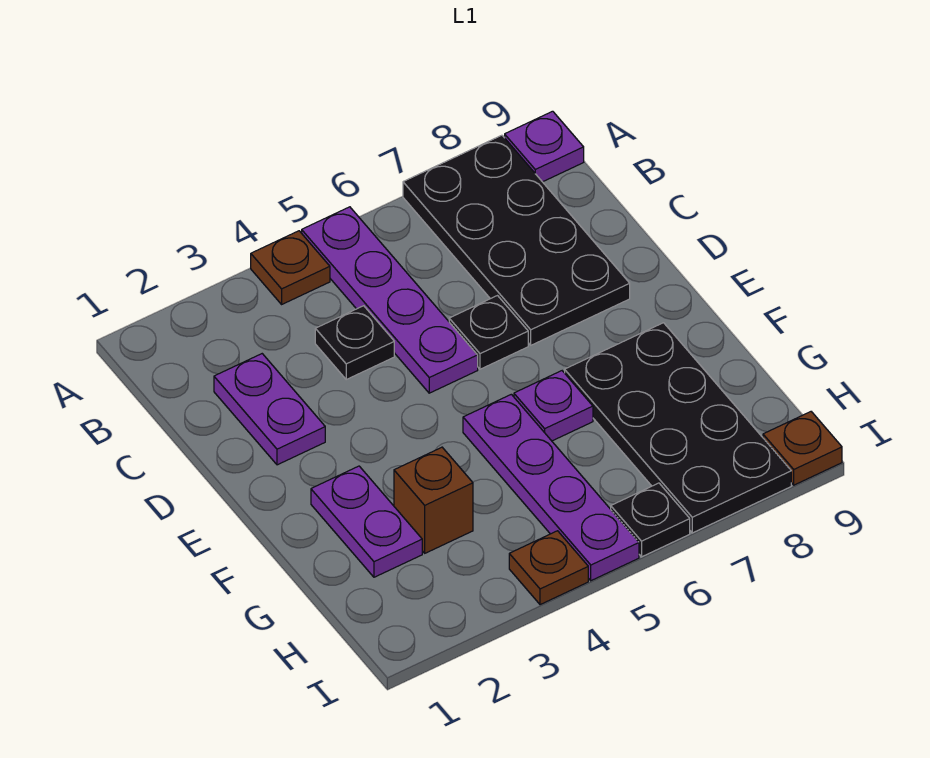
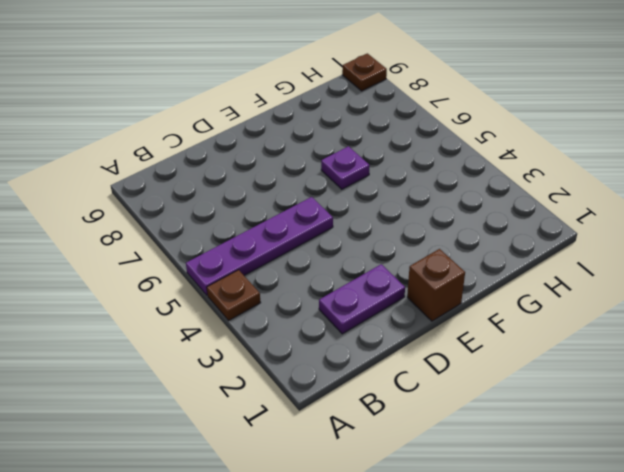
brown 1x1 brick [407,249,465,321] -> brown 1x1 brick moved to [394,447,473,553]
none -> black 2x4 plate [403,135,630,345]
none -> purple 1x1 plate [505,111,584,182]
none -> black 1x1 plate [315,306,394,379]

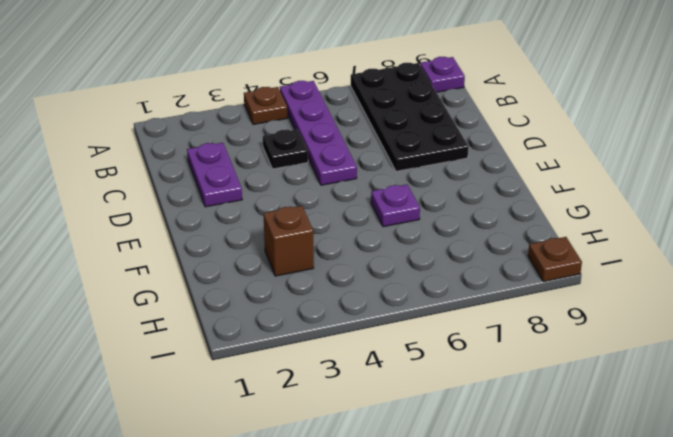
none -> black 1x1 plate [449,296,528,369]
none -> purple 1x2 plate [311,466,422,577]
none -> purple 1x4 plate [463,394,639,581]

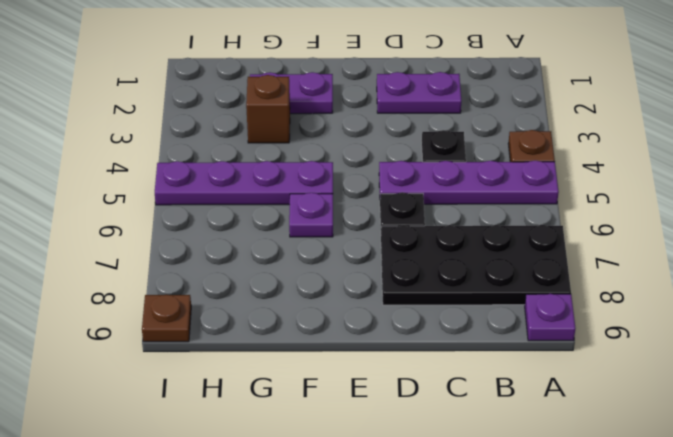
none -> black 2x4 plate [565,323,791,533]
none -> brown 1x1 plate [509,531,588,605]
none -> black 1x1 plate [611,483,690,557]

